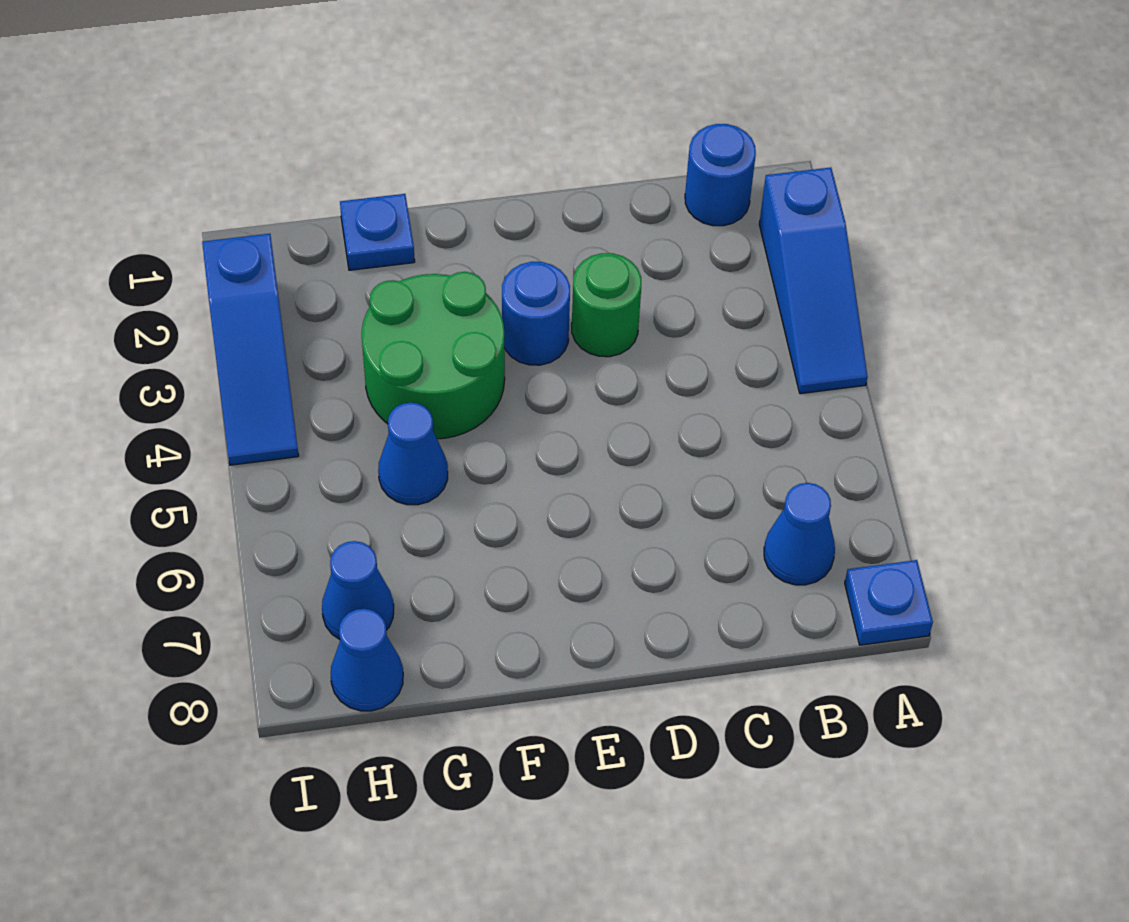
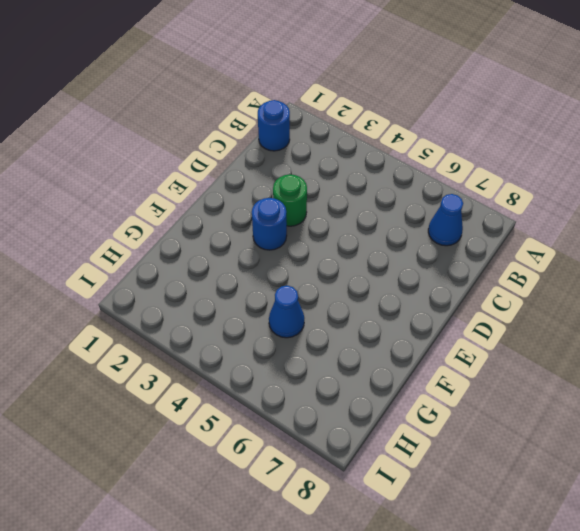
none -> blue 1x3 slope [759,167,868,394]
none -> blue 1x1 plate [845,560,933,645]
none -> green 2x2 round brick [362,272,505,439]

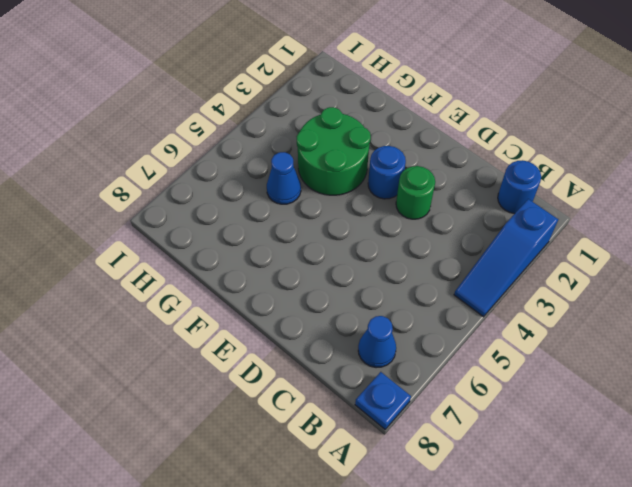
none -> blue 1x1 plate [340,194,415,270]
none -> blue 1x1 cone [322,541,394,639]
none -> blue 1x1 cone [331,609,403,711]

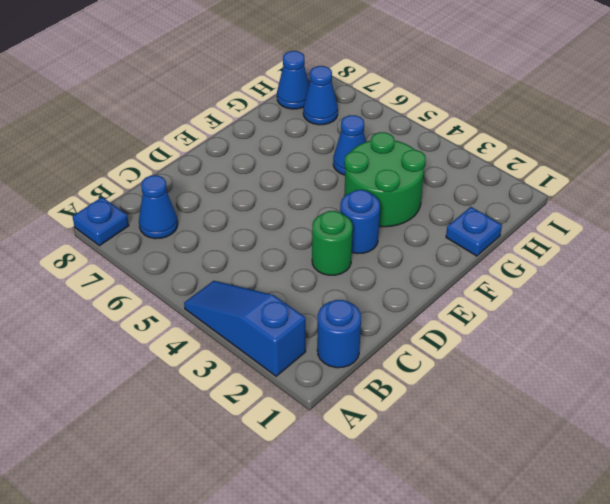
none -> blue 1x3 slope [202,234,299,465]

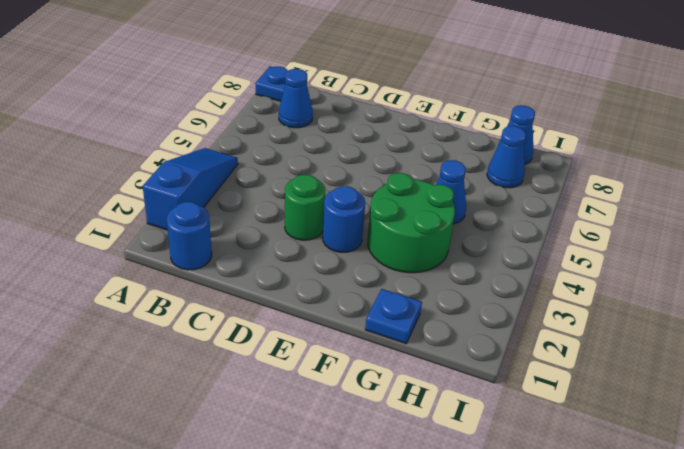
none -> blue 1x3 slope [202,234,299,465]

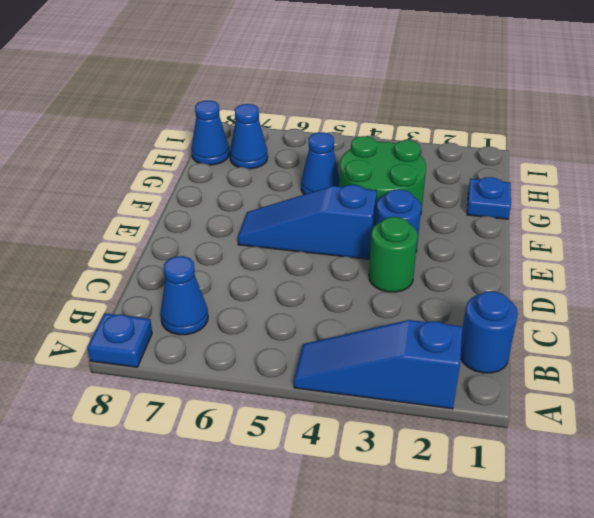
blue 1x3 slope [238,185,377,259] -> blue 1x3 slope moved to [202,234,299,465]

